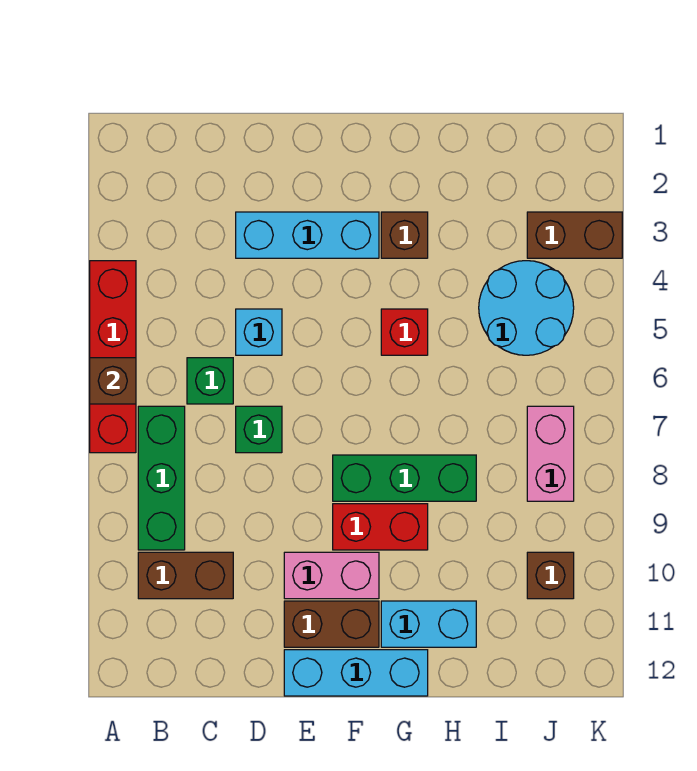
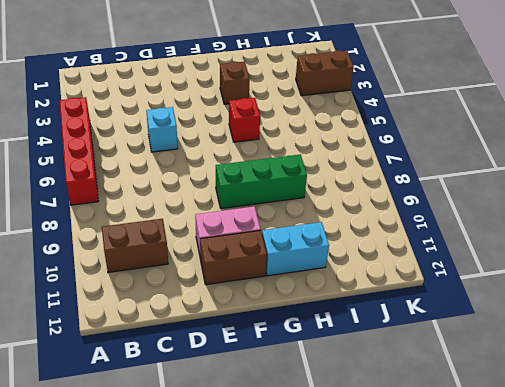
none -> green 1x3 brick [138,406,185,550]
none -> green 1x1 brick [187,358,233,404]
none -> cyan 1x3 brick [236,212,379,258]

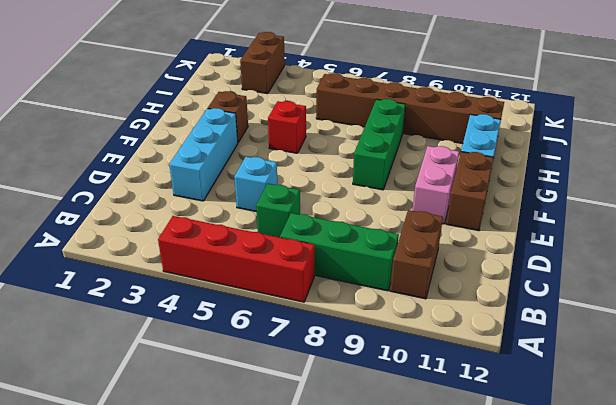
brown 1x6 brick [316,73,504,144] -> none
none -> green 1x1 brick [236,406,282,453]
none -> cyan 1x3 brick [284,650,428,696]
none -> red 1x2 brick [333,504,428,550]

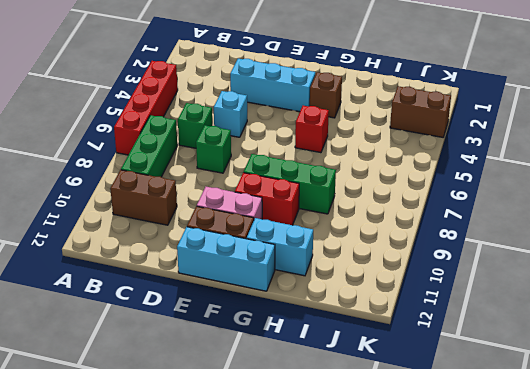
none -> cyan 2x2 round brick [479,261,574,355]
none -> pink 1x2 brick [527,406,574,501]
none -> brown 1x1 brick [527,552,574,599]

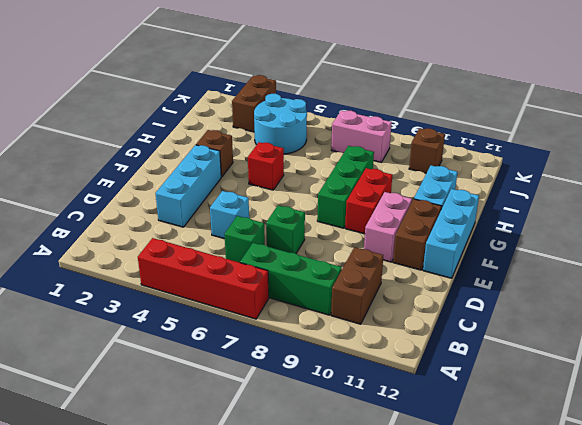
none -> brown 1x1 brick [90,358,136,404]

